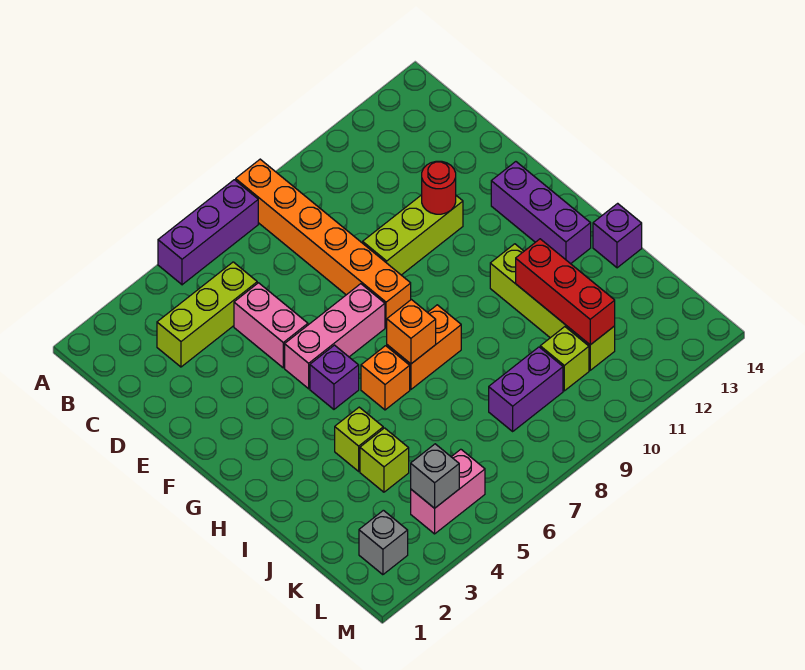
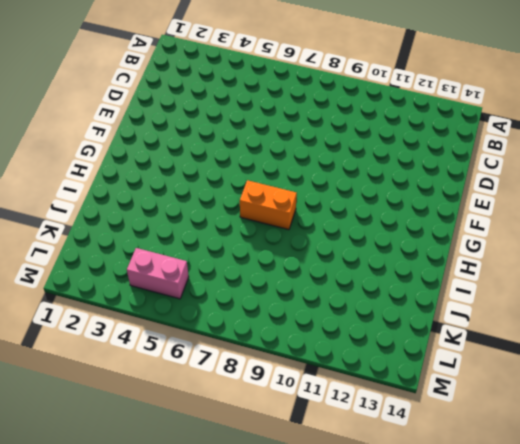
none -> purple 1x3 brick [158,180,258,285]
none -> orange 1x6 brick [236,159,411,328]
none -> lime 1x3 brick [157,262,257,367]

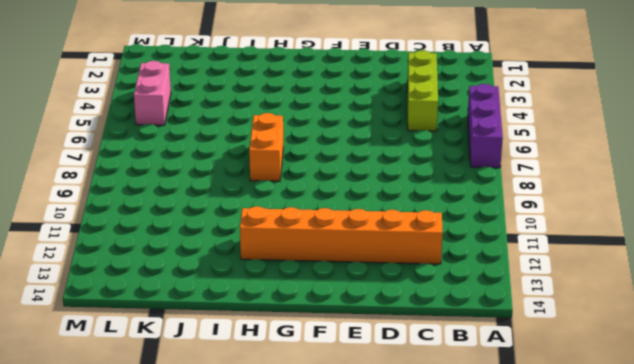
orange 1x6 brick [240,206,443,264] -> orange 1x6 brick moved to [236,159,411,328]
none -> pink 1x2 brick [234,283,308,368]
none -> lime 1x3 brick [363,195,463,275]
none -> pink 1x3 brick [285,284,385,389]

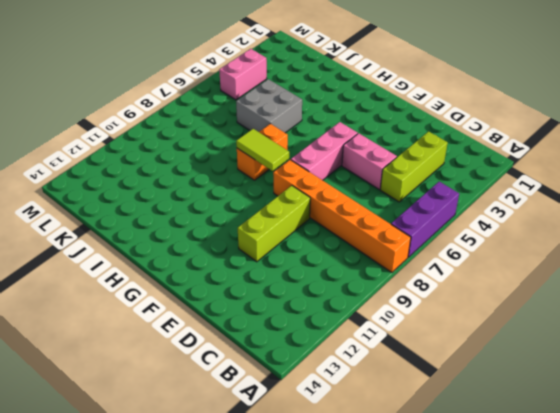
lime 1x2 tile [236,129,289,171] -> none
grey 2x2 brick [236,79,302,133] -> none
none -> purple 1x3 brick [491,162,591,264]
none -> purple 1x1 brick [310,345,359,409]
none -> orange 1x1 brick [361,346,410,410]

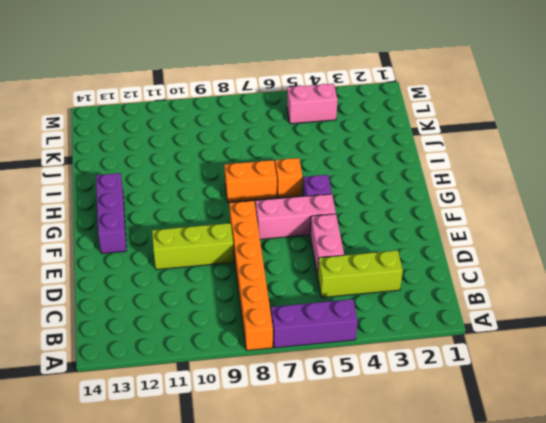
none -> lime 1x4 brick [490,244,615,370]
none -> lime 1x1 brick [335,407,383,471]
none -> purple 1x1 brick [593,203,642,268]

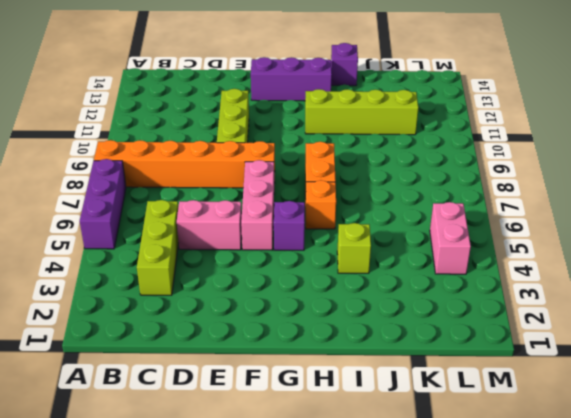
none -> lime 1x1 brick [360,428,409,492]
none -> purple 1x2 brick [489,347,563,431]
none -> lime 1x1 brick [540,327,589,391]

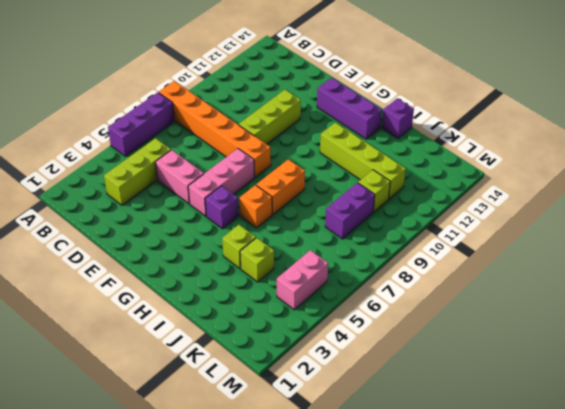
none -> grey 1x1 brick [359,510,408,575]
none -> red 1x1 round brick [422,161,456,214]
none -> orange 1x1 brick [387,300,436,364]

